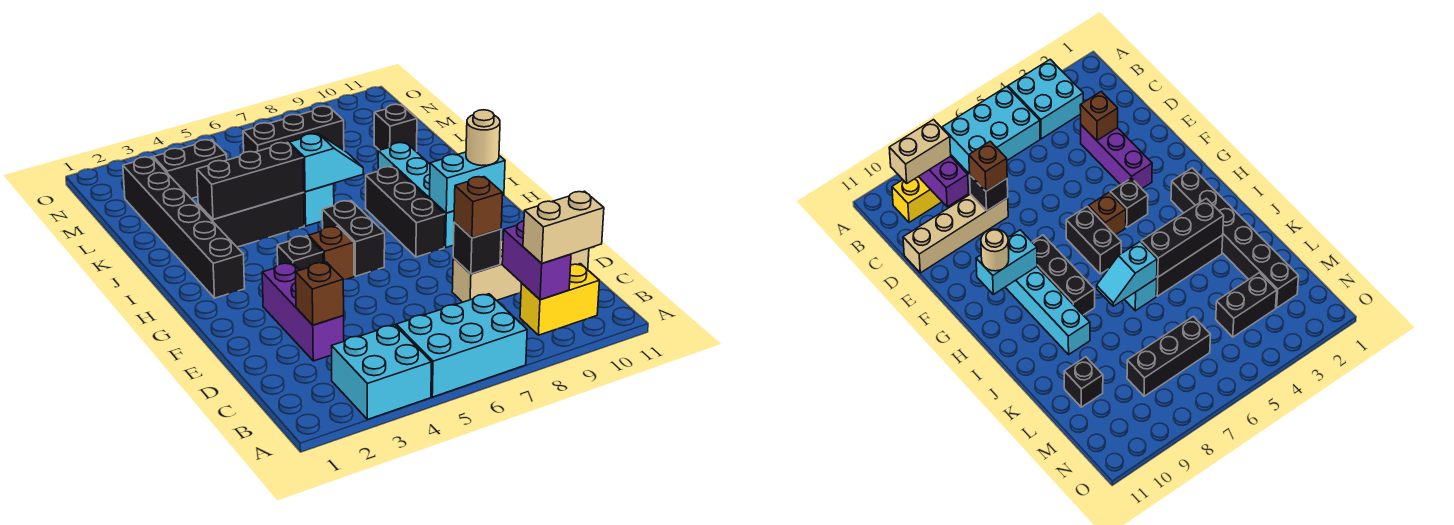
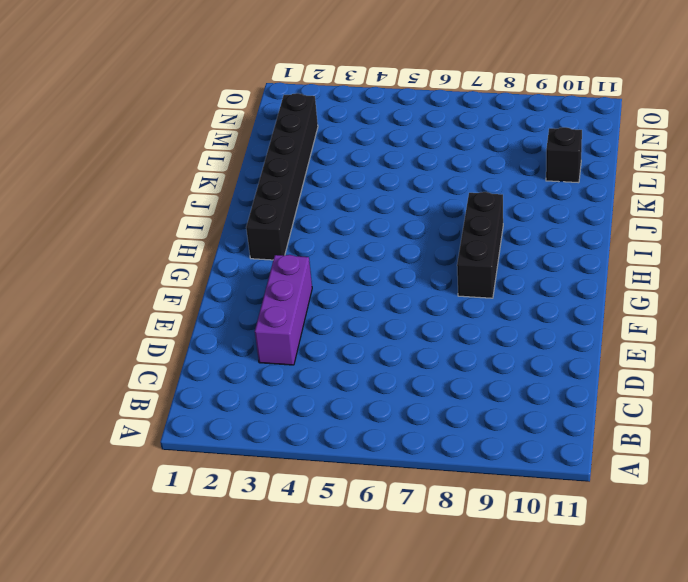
none -> cyan 2x2 brick [332,325,432,419]
none -> cyan 2x3 brick [396,294,527,397]
none -> yellow 1x2 brick [520,264,599,335]

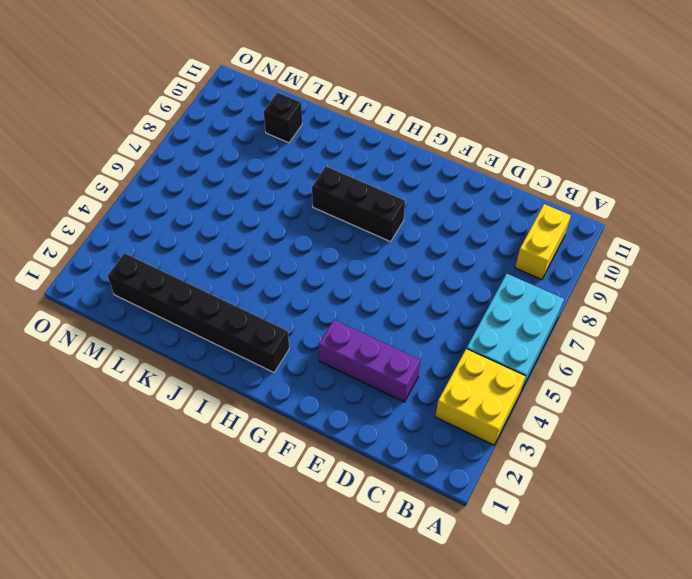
yellow 2x2 brick [435,349,526,445] -> cyan 2x2 brick [332,325,432,419]
none -> tan 1x4 brick [452,240,589,302]
none -> black 1x1 brick [277,236,323,270]
none -> brown 1x1 brick [308,226,354,280]

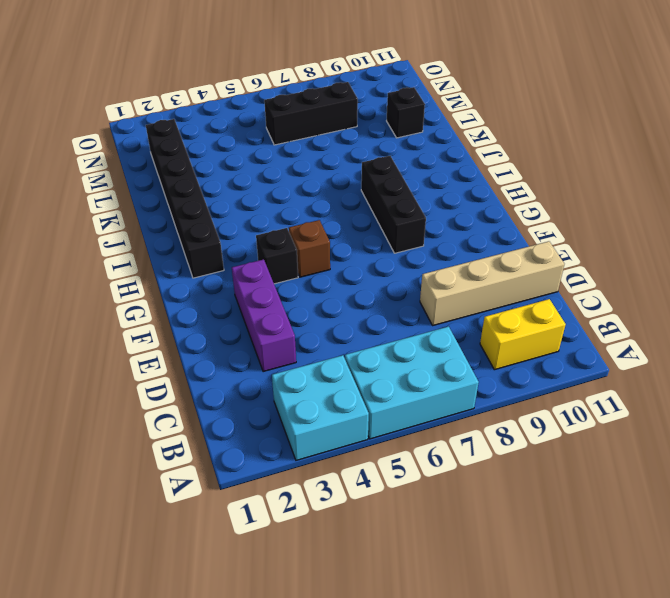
none -> black 1x2 brick [322,201,385,276]
none -> cyan 1x4 brick [378,143,454,248]
none -> black 1x3 brick [198,193,304,247]

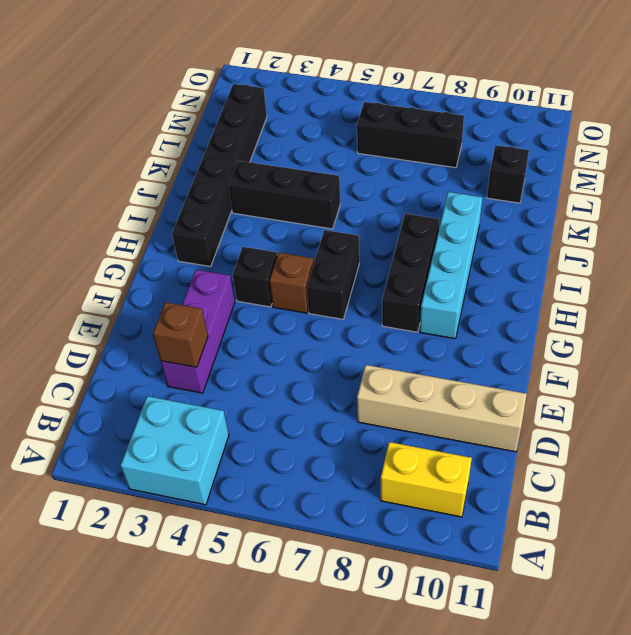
none -> cyan 2x3 brick [396,294,527,397]
none -> cyan 1x1 brick [303,184,334,226]
none -> black 1x2 brick [153,140,227,198]

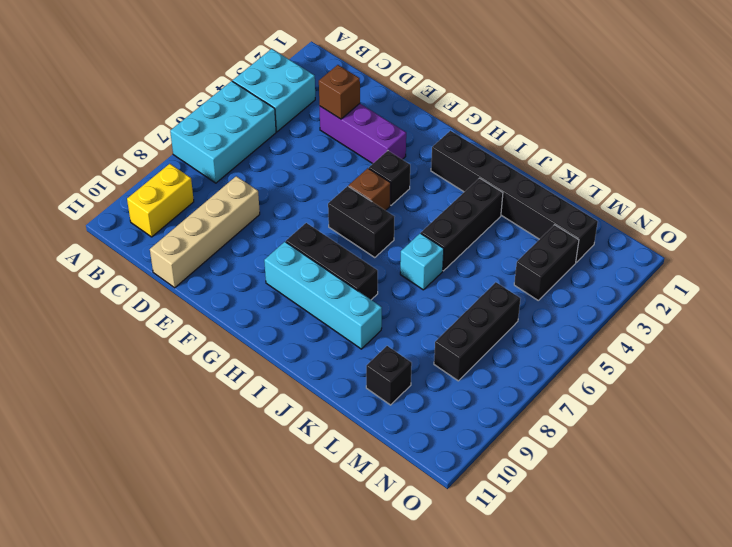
none -> purple 1x2 brick [502,221,571,300]
none -> black 1x1 brick [453,222,501,274]
none -> cyan 1x2 brick [430,152,505,213]

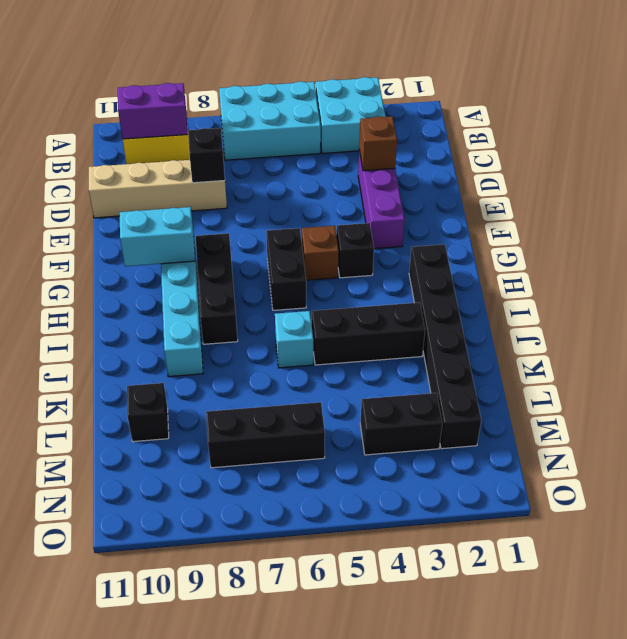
purple 1x2 brick [118,83,188,139] -> purple 1x2 brick turned to [502,221,571,300]
none -> black 1x3 brick [197,143,304,219]
none -> cyan 1x2 slope [289,134,363,192]
none -> tan 1x2 brick [523,191,604,263]

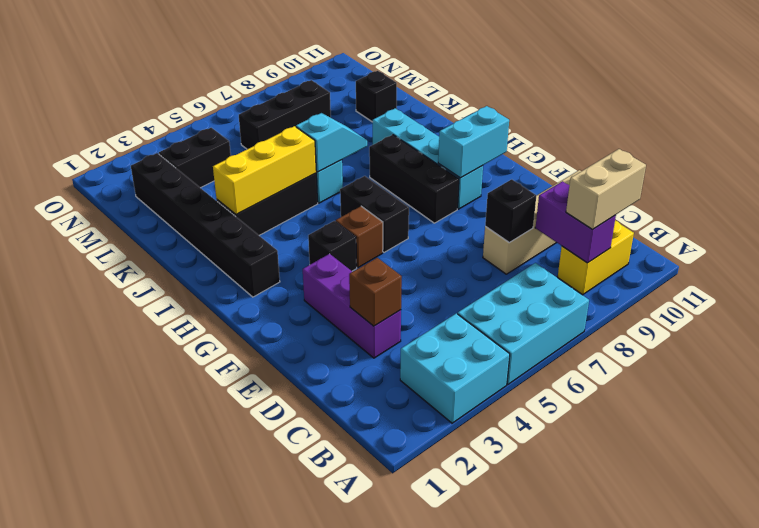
yellow 1x3 brick [213,126,316,215] -> black 1x3 brick [197,143,304,219]
none -> brown 1x1 brick [454,177,503,238]
none -> tan 1x1 round brick [466,110,500,166]

